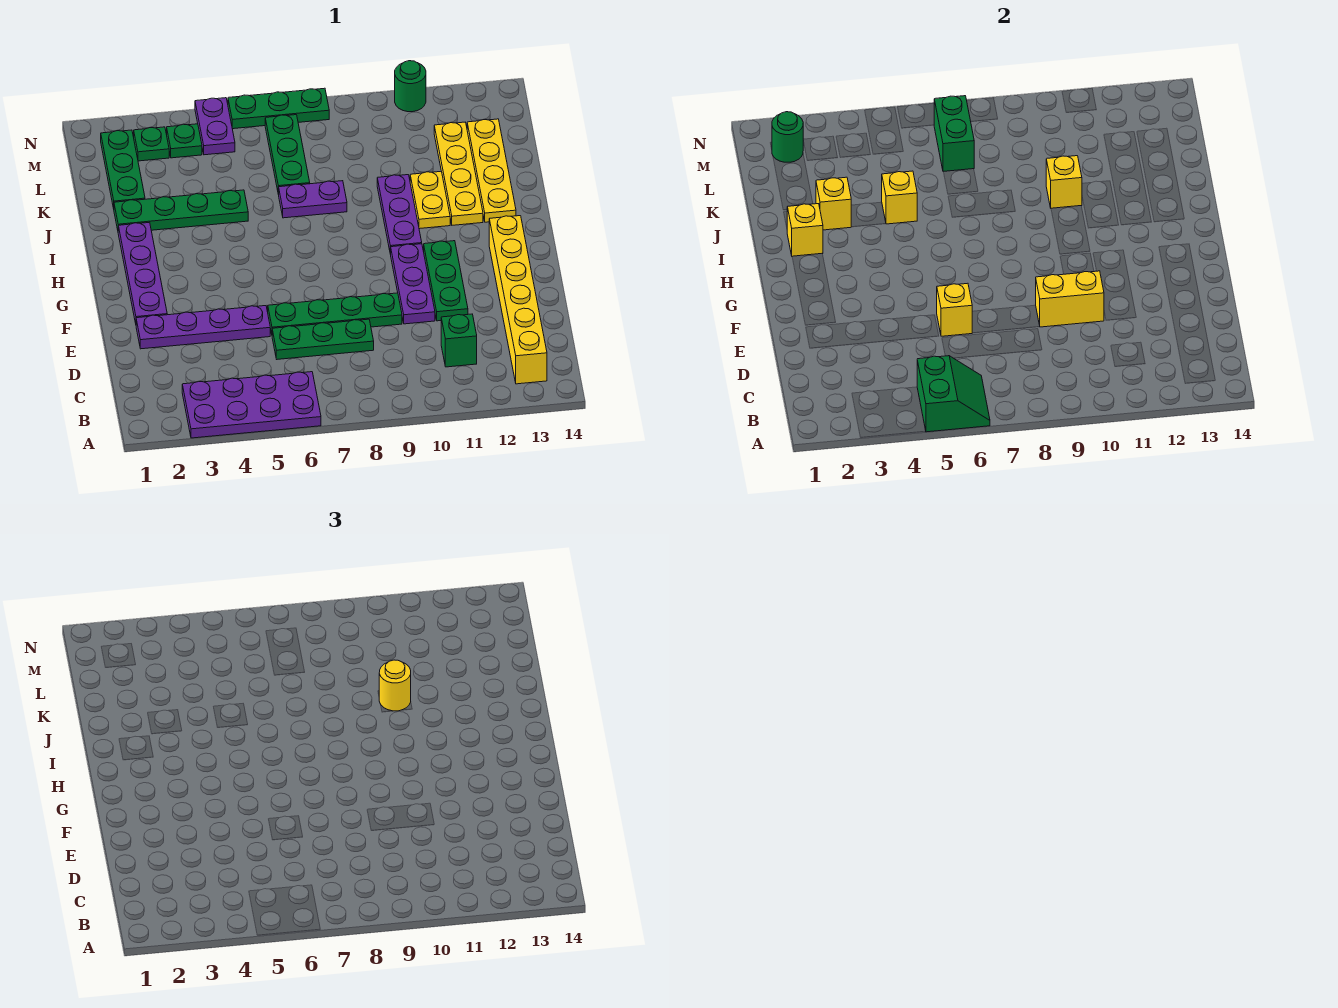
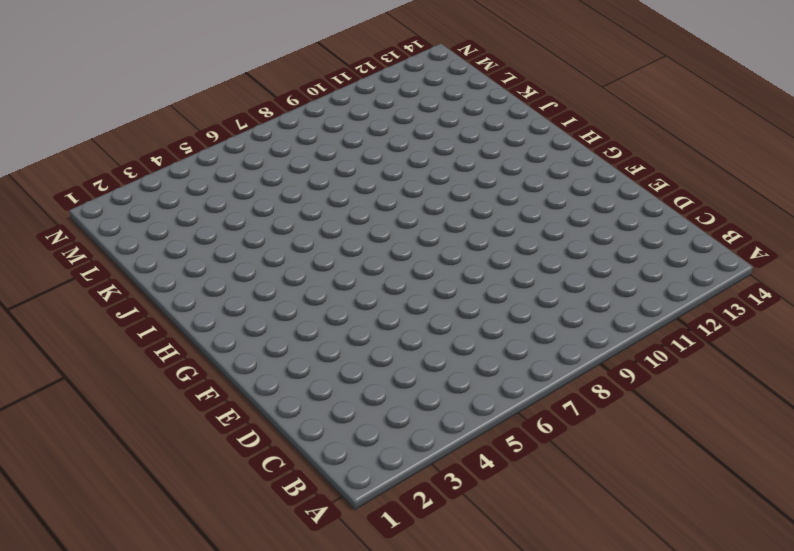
none -> purple 2x4 plate [182,372,321,438]
none -> yellow 1x6 brick [489,216,547,384]
none -> green 1x1 brick [441,314,477,367]
none -> green 1x3 plate [272,319,374,359]

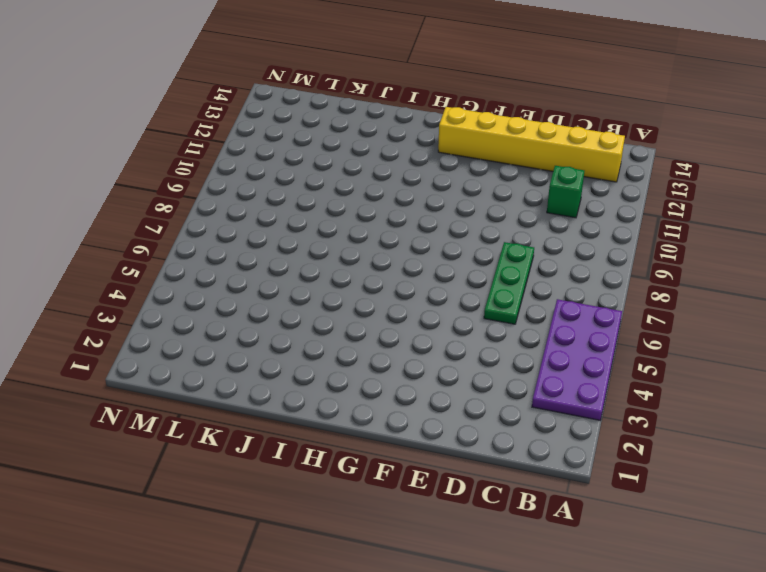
none -> purple 1x4 plate [136,306,270,349]
none -> green 1x4 plate [268,293,402,334]
none -> purple 1x3 plate [391,244,435,324]
none -> green 1x3 plate [424,241,468,321]

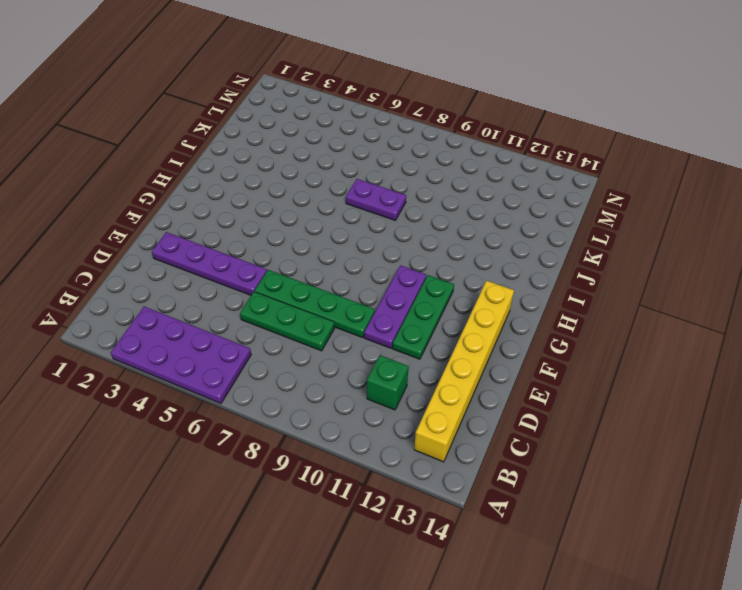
none -> purple 1x4 plate [118,222,167,323]
none -> purple 1x3 plate [377,175,422,254]
none -> yellow 1x2 plate [410,171,450,229]
none -> yellow 1x4 plate [434,122,483,225]

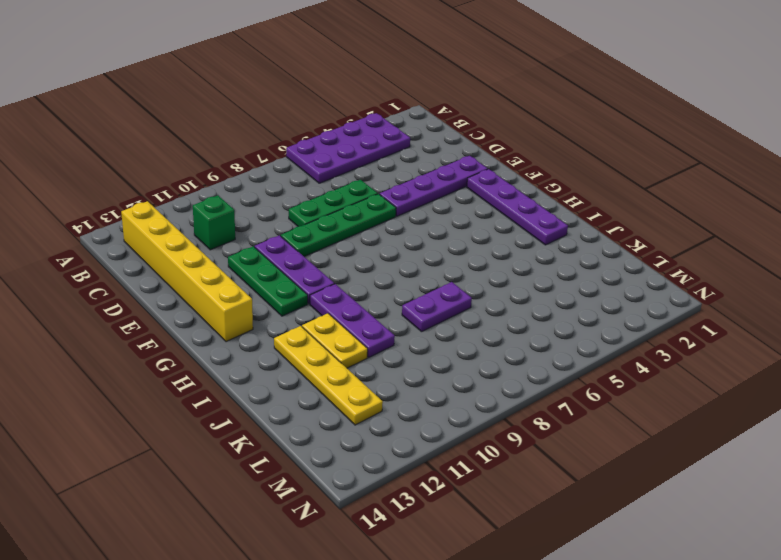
none -> yellow 1x4 plate [467,119,516,222]
none -> green 1x4 plate [114,190,248,230]
none -> green 1x3 plate [101,130,145,208]
none -> green 1x3 plate [265,115,310,195]

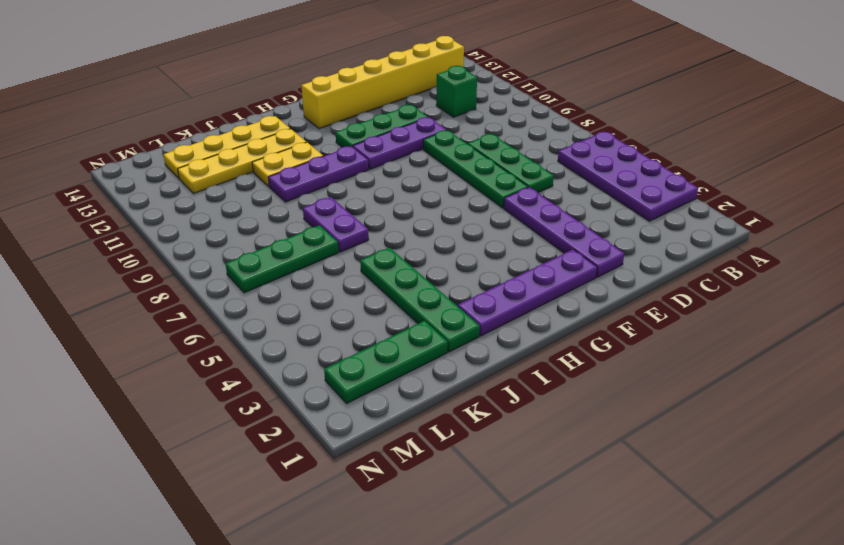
none -> green 1x1 plate [134,127,169,161]
none -> green 1x1 plate [167,124,202,158]
none -> purple 1x2 plate [195,98,235,155]
none -> green 1x3 plate [228,88,329,129]

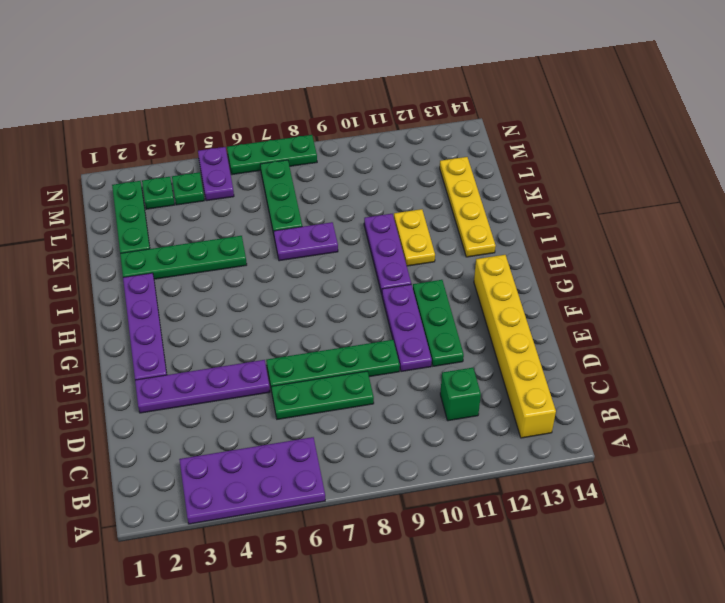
none -> yellow 1x4 plate [434,122,483,225]
none -> green 1x1 round brick [395,61,426,112]
none -> green 2x2 slope [917,356,990,432]
none -> yellow 1x1 brick [937,283,972,336]

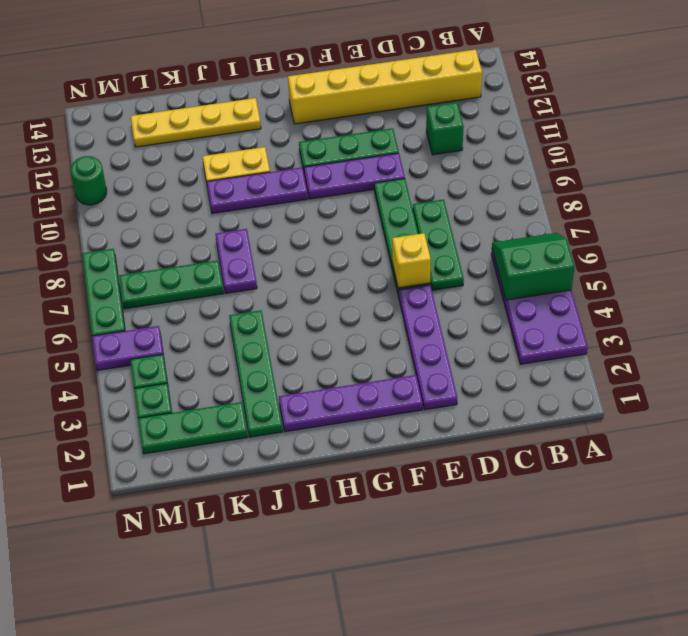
none -> yellow 1x4 plate [434,122,483,225]
none -> yellow 1x2 brick [1036,271,1104,327]
none -> yellow 1x1 brick [787,204,823,256]
none -> yellow 1x1 brick [816,177,851,230]

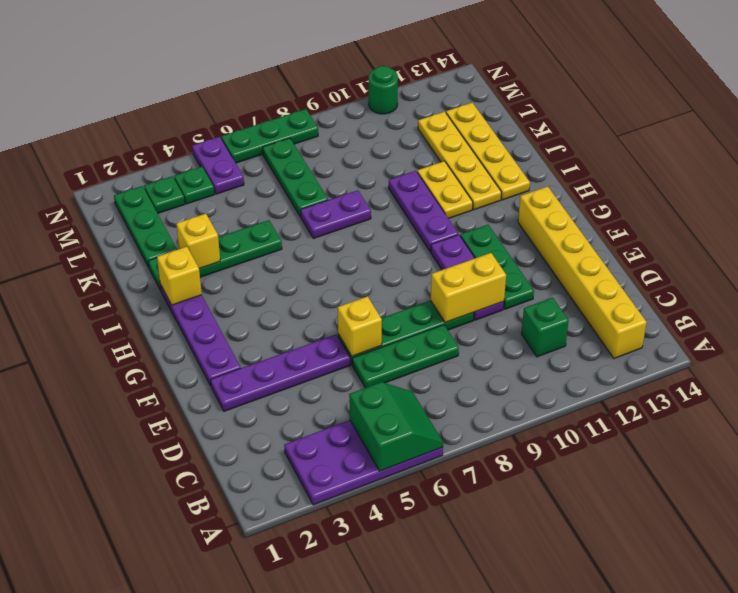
none -> yellow 1x1 brick [882,171,917,224]
none -> yellow 1x1 brick [1046,156,1082,208]
none -> green 1x2 brick [934,96,974,172]
none -> green 1x1 round brick [772,112,803,162]

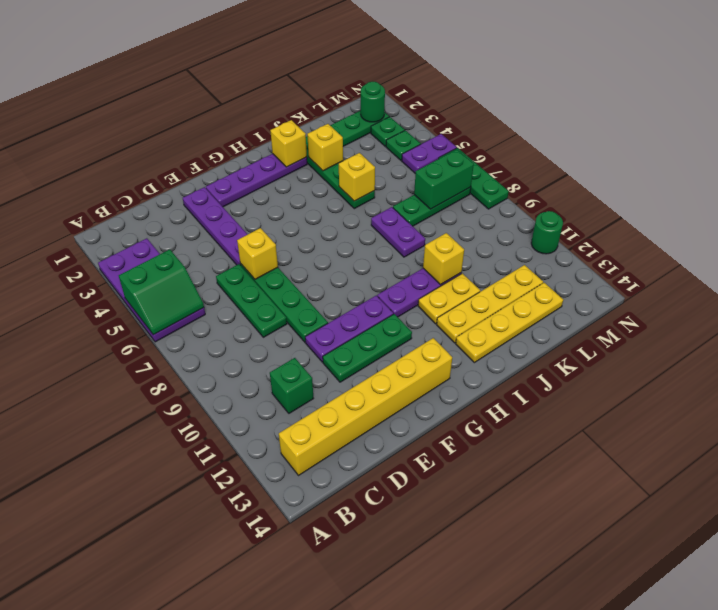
none -> yellow 1x2 brick [1036,271,1104,327]
none -> yellow 1x1 round brick [379,660,411,711]

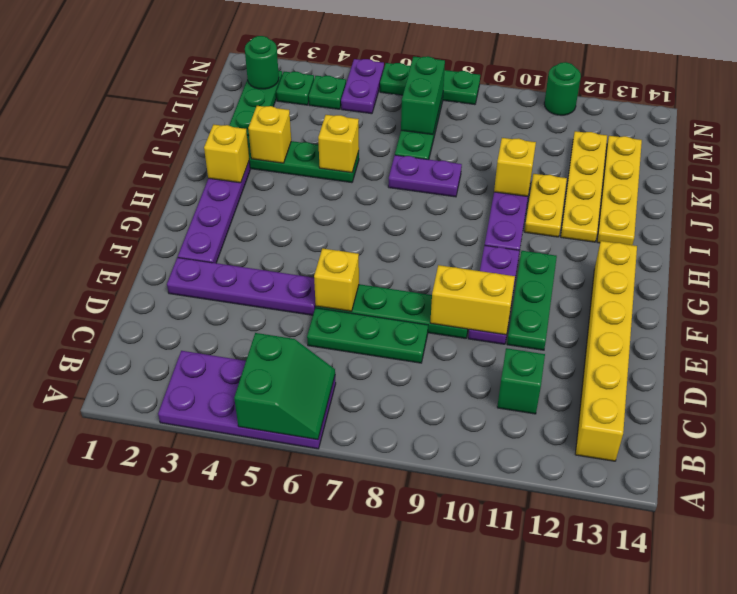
none -> yellow 1x1 round brick [379,660,411,711]

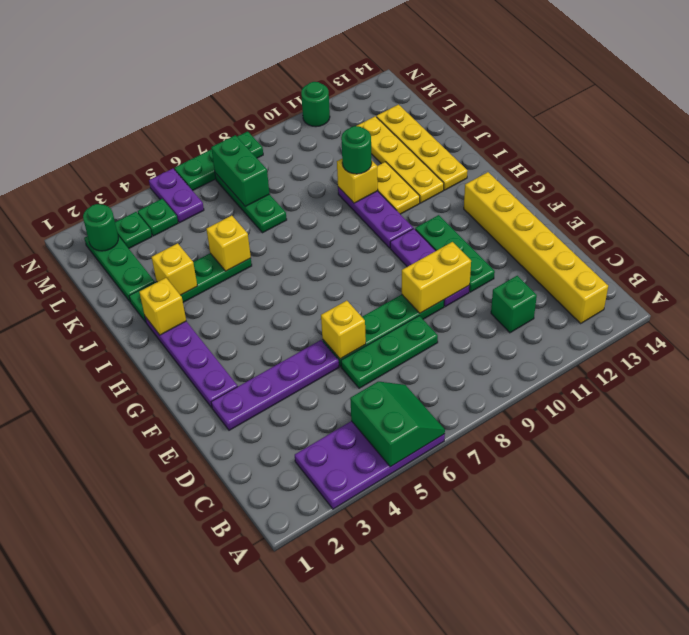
green 1x1 round brick [341,126,372,174] -> yellow 1x1 round brick [379,660,411,711]
none -> purple 1x2 plate [279,181,347,218]

